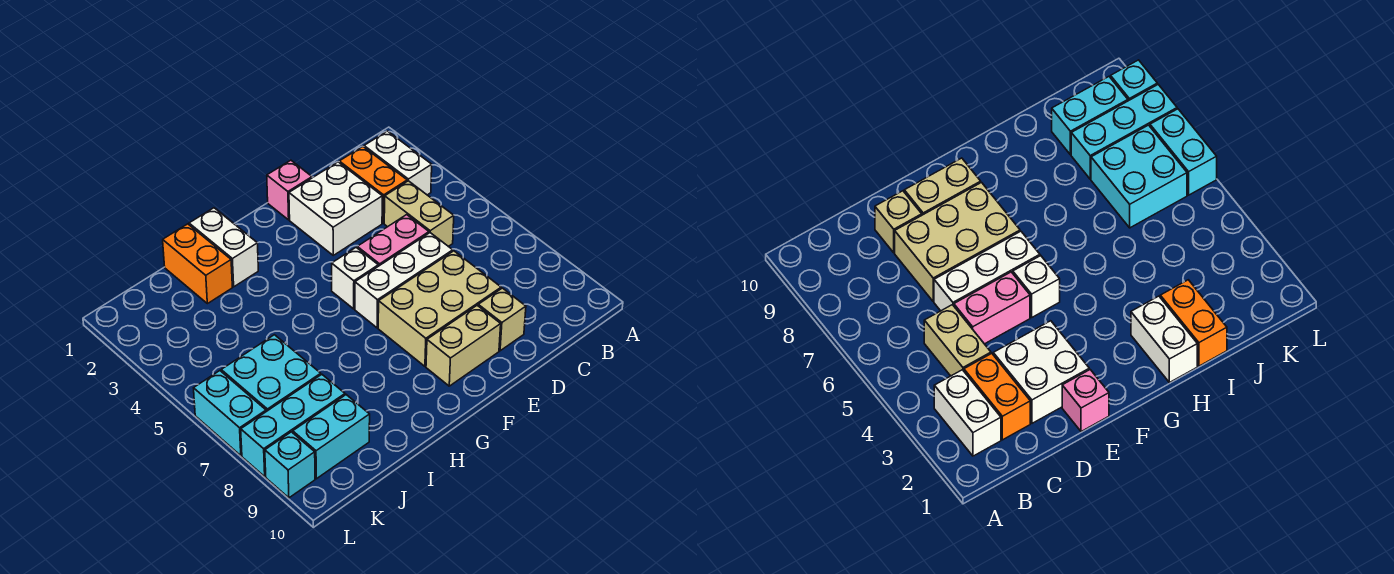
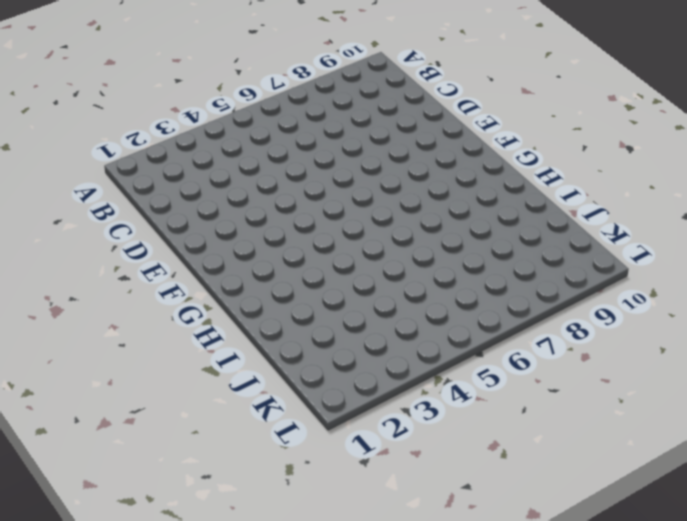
none -> white 1x2 brick [364,131,432,195]
none -> orange 1x2 brick [339,146,407,223]
none -> tan 1x2 brick [384,181,454,246]

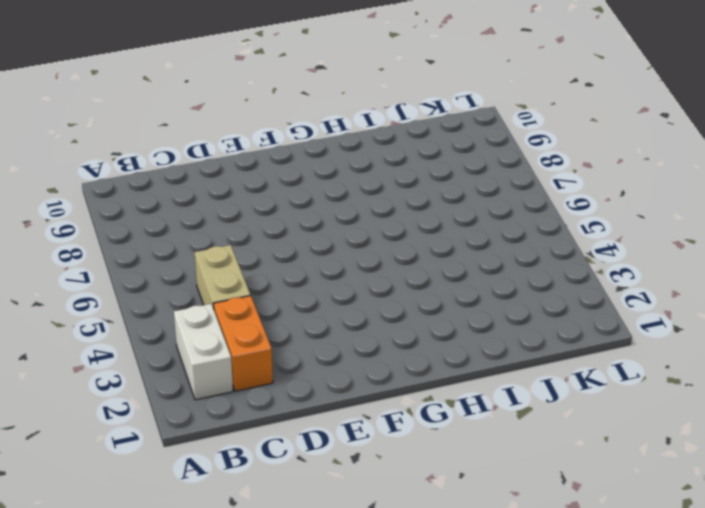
none -> white 2x2 brick [289,162,382,255]
none -> pink 1x2 brick [357,215,429,266]
none -> white 1x3 brick [355,233,453,328]

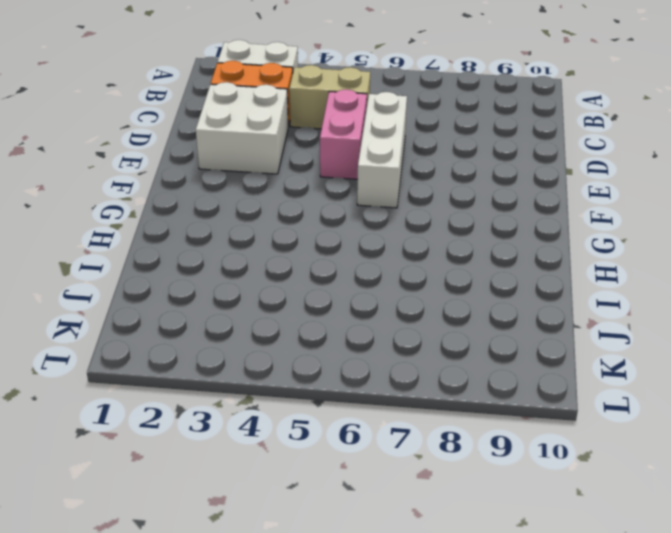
none -> tan 2x3 brick [378,251,501,366]
none -> tan 1x1 brick [478,288,526,351]
none -> pink 1x1 brick [267,160,312,220]

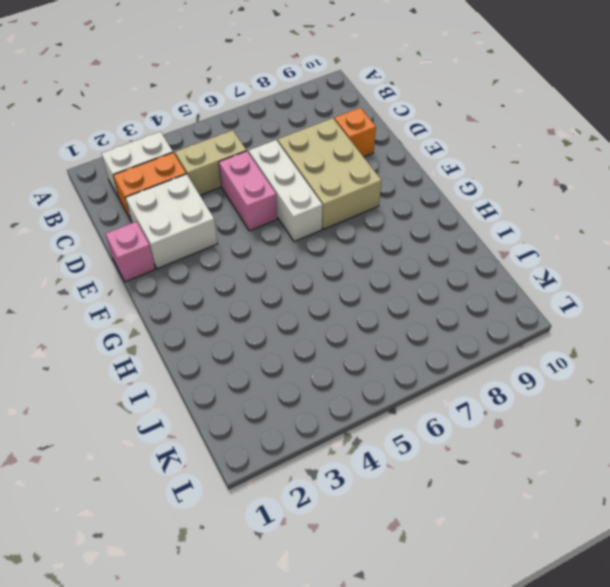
orange 1x1 brick [334,108,376,157] -> tan 1x1 brick [478,288,526,351]
none -> tan 1x2 brick [426,305,501,386]
none -> white 1x1 brick [332,248,378,309]
none -> white 1x2 brick [189,208,258,287]

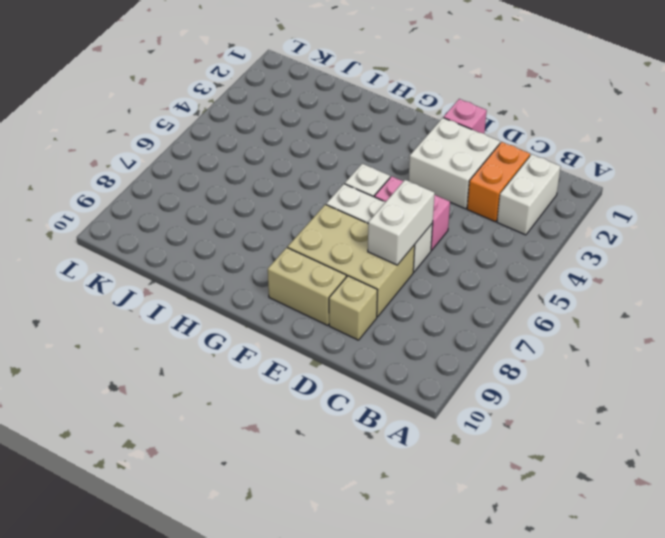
white 1x2 brick [368,180,435,265] -> white 1x2 brick moved to [189,208,258,287]
none -> tan 1x2 brick [384,181,454,246]
none -> orange 1x2 brick [163,224,232,304]
none -> cyan 2x2 brick [221,335,321,412]

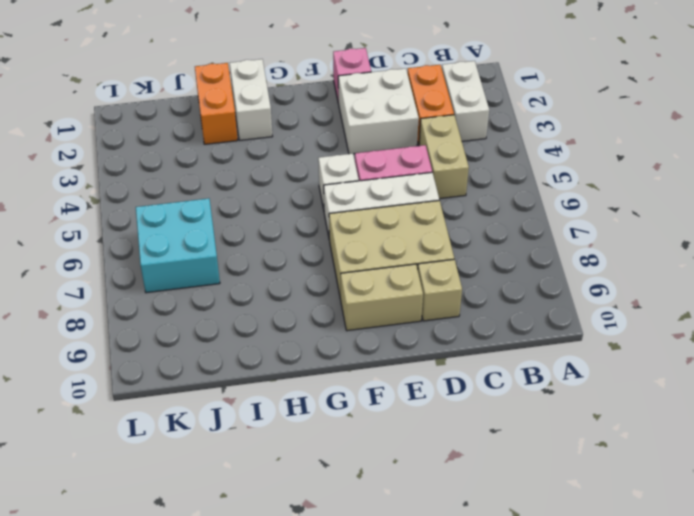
none -> cyan 1x3 brick [241,375,345,476]
none -> cyan 1x2 brick [293,395,370,479]
none -> cyan 1x2 brick [194,371,266,456]

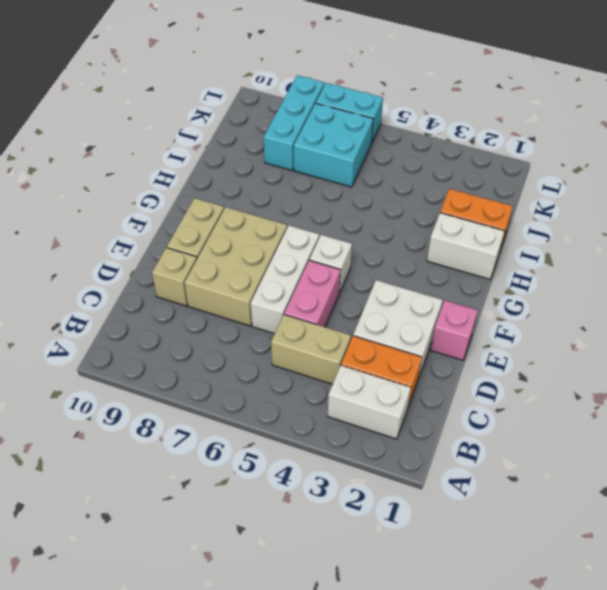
none -> cyan 1x2 brick [293,395,370,479]
none -> cyan 1x1 brick [265,432,315,498]

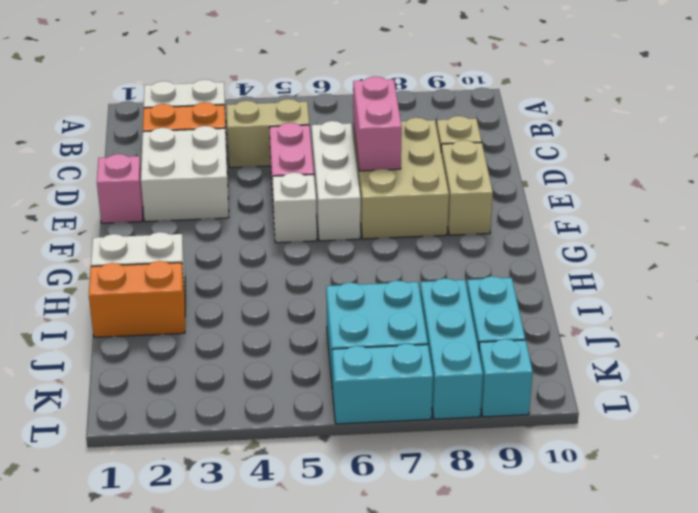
pink 1x2 brick [353,77,402,171] -> none

